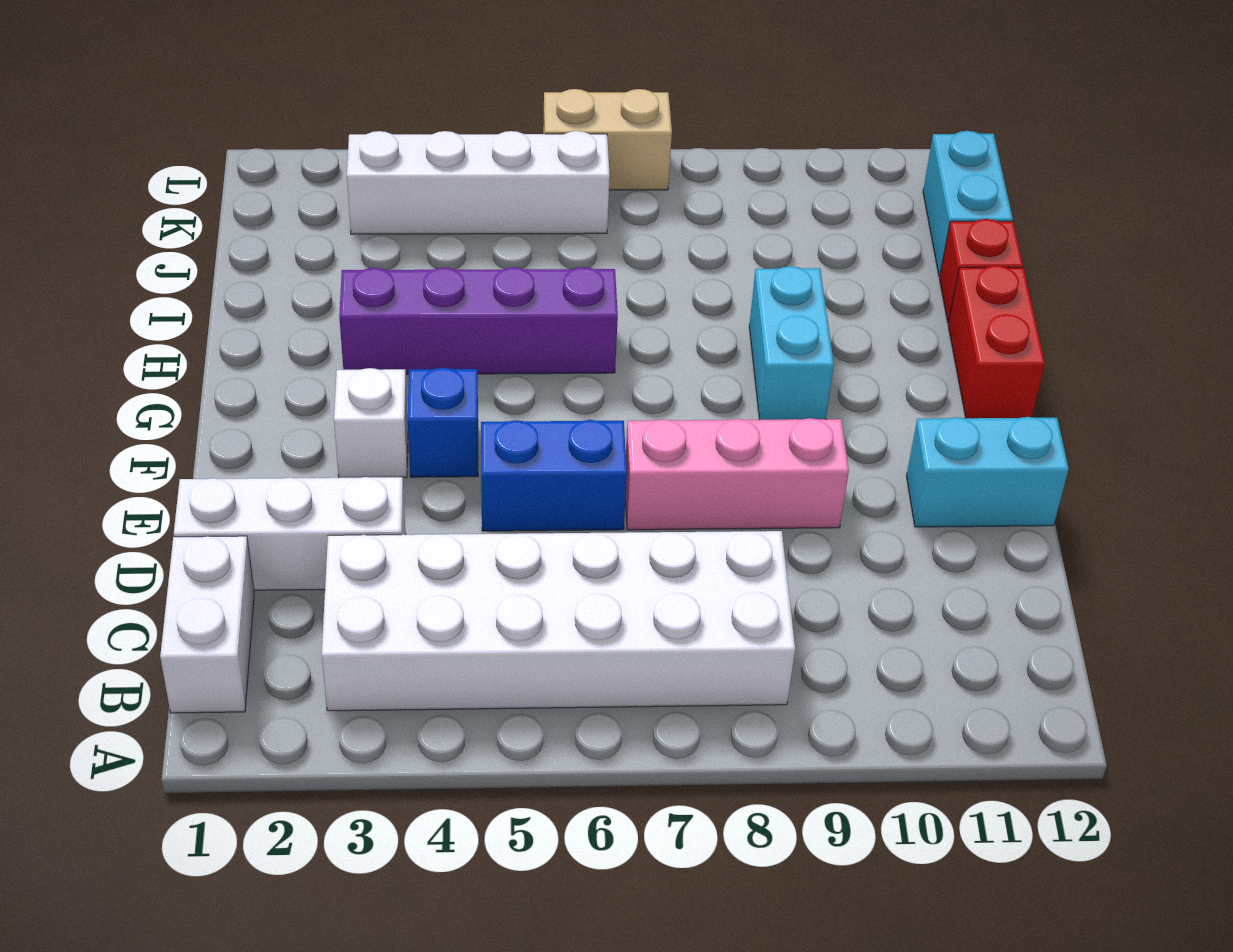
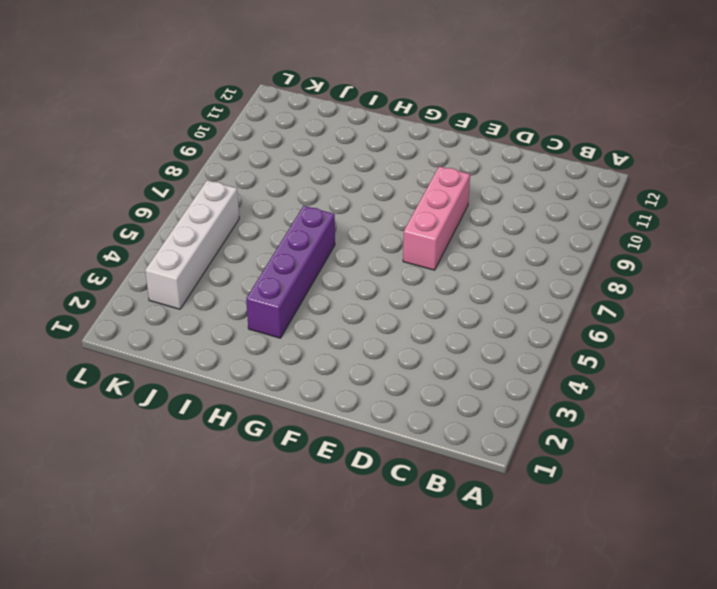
none -> white 1x2 brick [160,536,254,713]
none -> white 2x6 brick [322,531,795,711]
none -> white 1x3 brick [174,477,406,590]

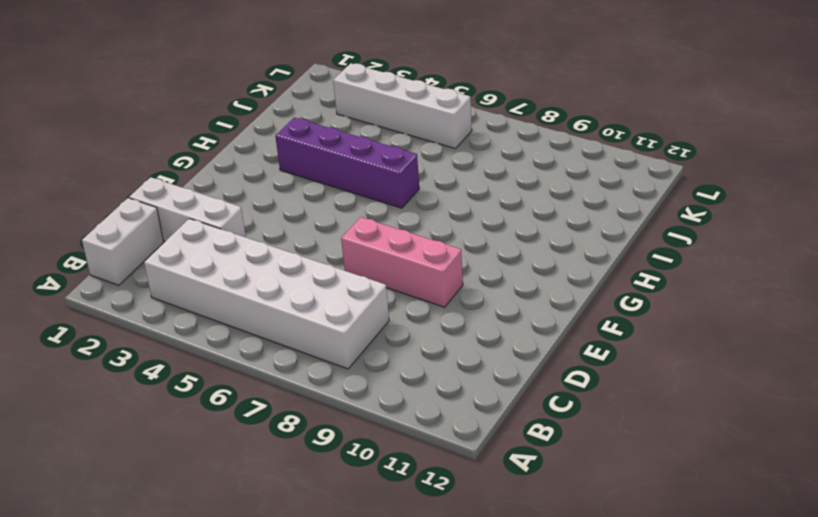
none -> blue 1x2 brick [481,420,627,531]
none -> cyan 1x2 brick [906,417,1069,527]
none -> white 1x1 brick [334,368,408,478]

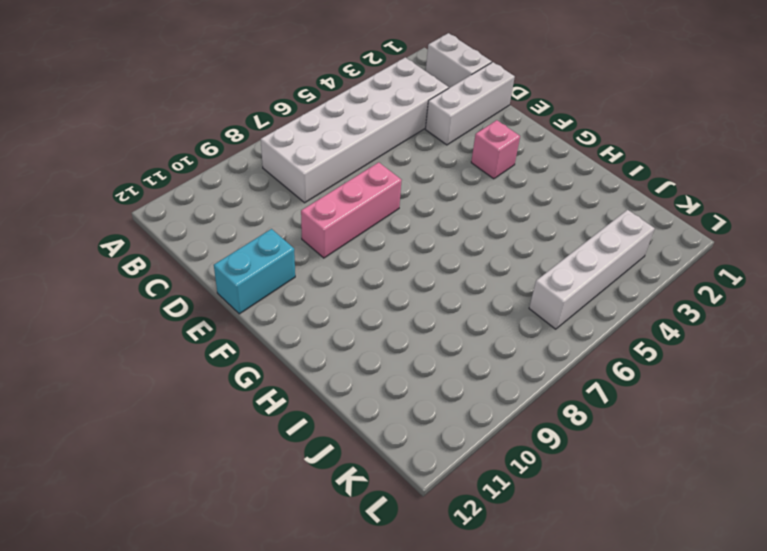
pink 1x1 brick [471,120,520,179] -> white 1x1 brick [334,368,408,478]
none -> blue 1x2 brick [481,420,627,531]
none -> blue 1x1 brick [408,368,478,477]
none -> cyan 1x2 brick [749,266,834,420]

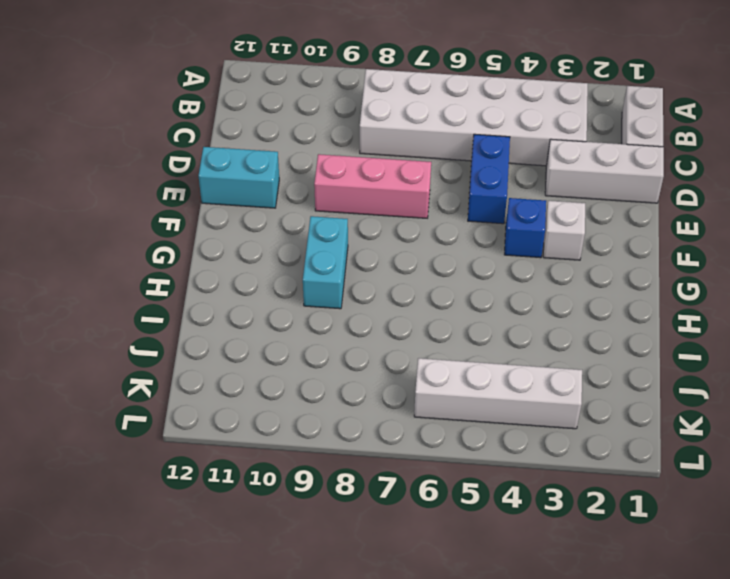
blue 1x2 brick [468,134,510,224] -> blue 1x2 brick turned to [481,420,627,531]
none -> red 1x2 brick [948,265,1045,418]
none -> purple 1x4 brick [339,267,618,374]
none -> red 1x1 brick [940,219,1023,323]

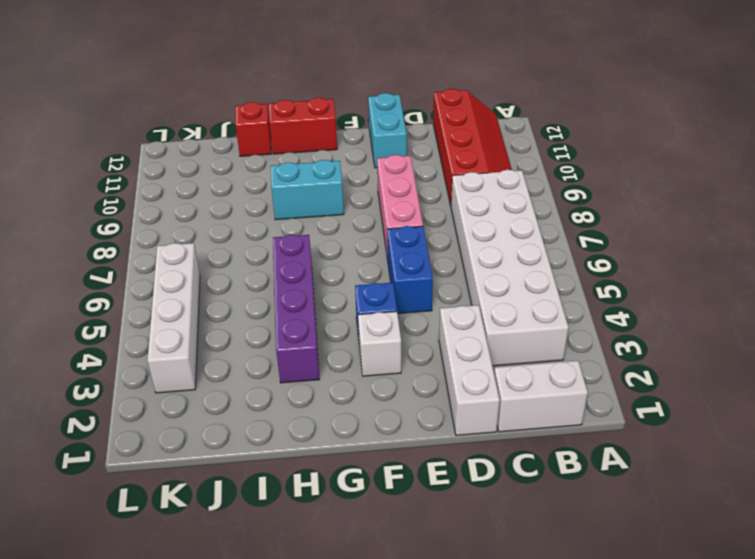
red 2x4 slope [433,89,512,205] -> none
none -> cyan 1x2 brick [923,131,1013,277]
none -> tan 1x2 brick [543,89,672,190]

